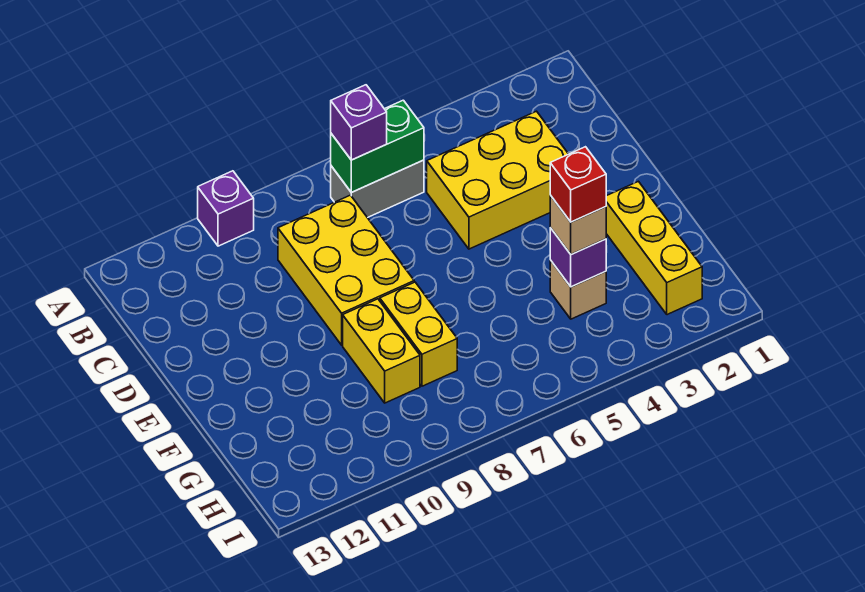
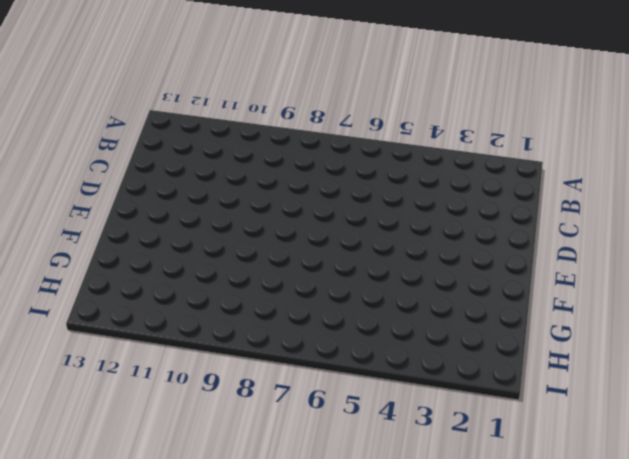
none -> purple 1x1 brick [198,171,254,246]
none -> grey 1x2 brick [331,160,424,218]
none -> yellow 2x3 brick [427,111,568,249]

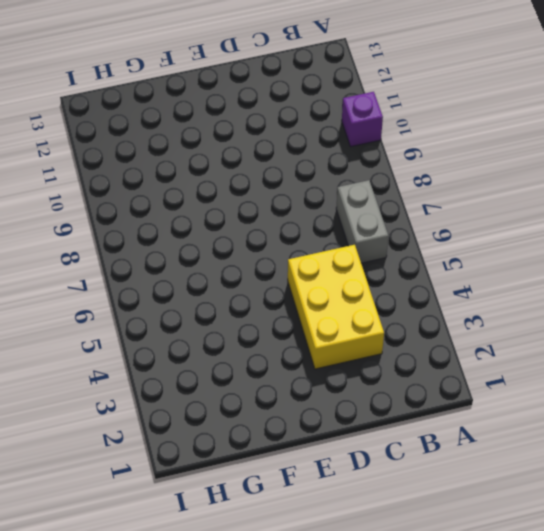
none -> yellow 2x3 brick [278,195,414,345]
none -> yellow 1x3 brick [606,181,702,315]
none -> yellow 1x2 brick [380,282,457,386]

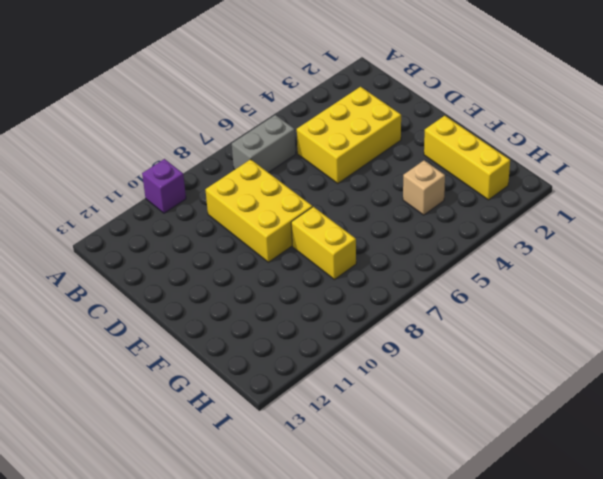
none -> yellow 1x2 brick [343,299,420,403]
none -> green 1x2 brick [331,100,424,192]
none -> purple 1x1 brick [550,228,606,287]

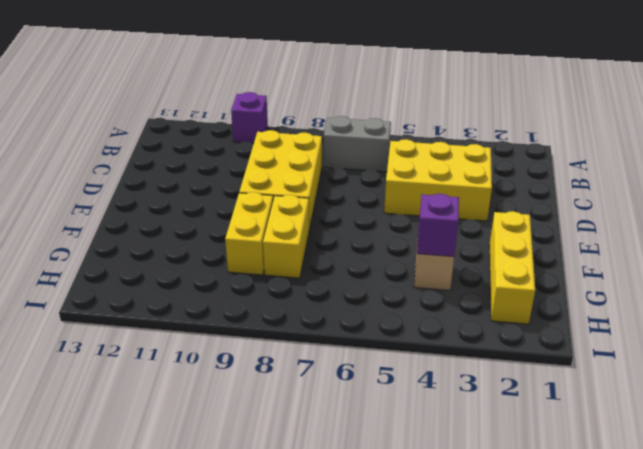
none -> green 1x2 brick [331,100,424,192]
none -> purple 1x1 brick [331,85,387,160]
none -> tan 1x1 brick [550,195,606,254]

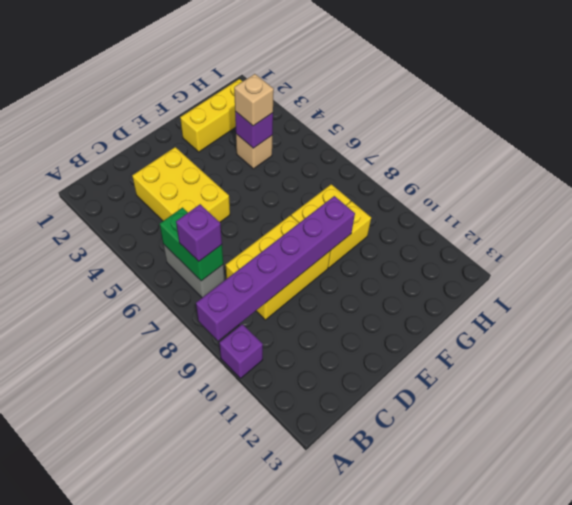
purple 1x6 brick [196,196,355,341] -> none
none -> red 1x1 brick [550,147,606,222]

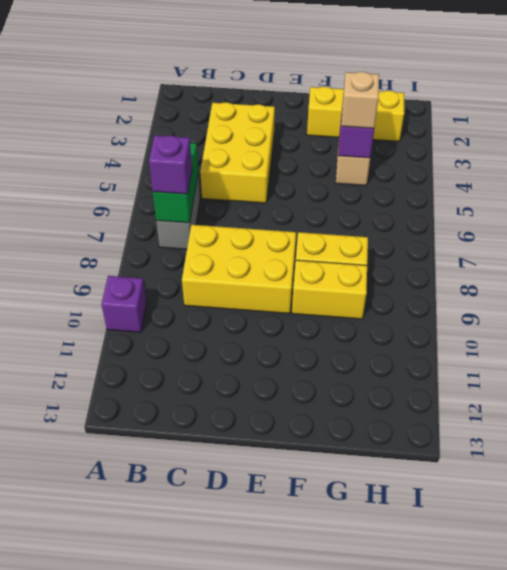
none -> red 1x1 brick [550,147,606,222]

